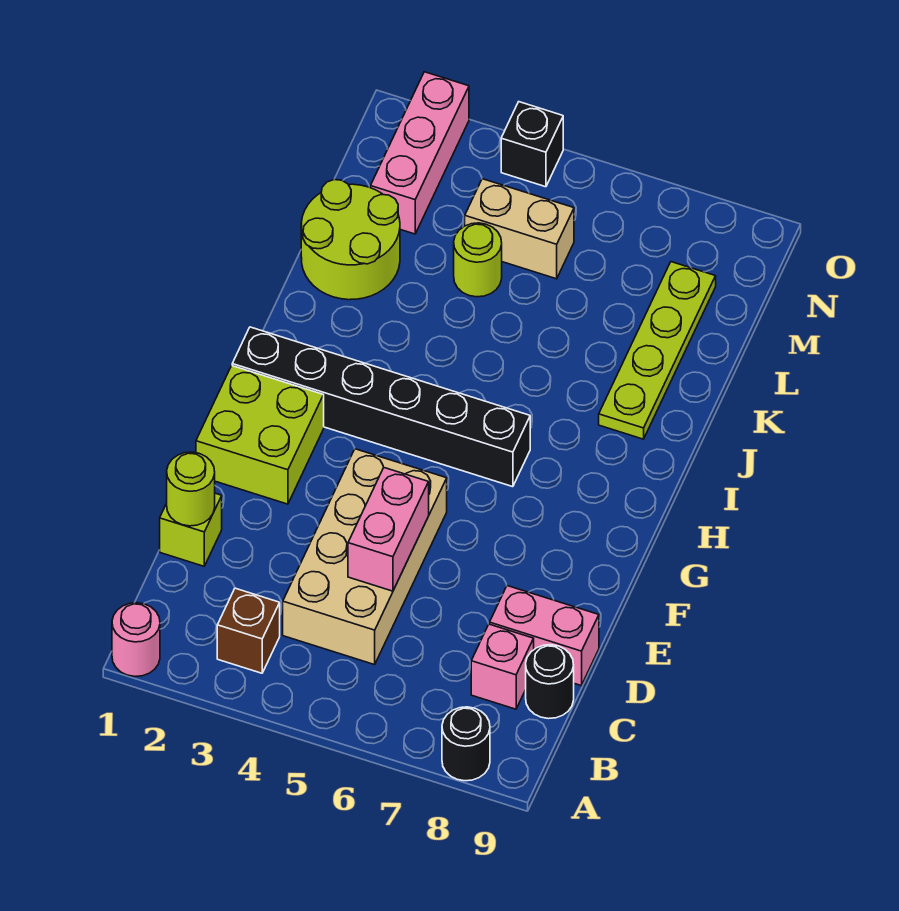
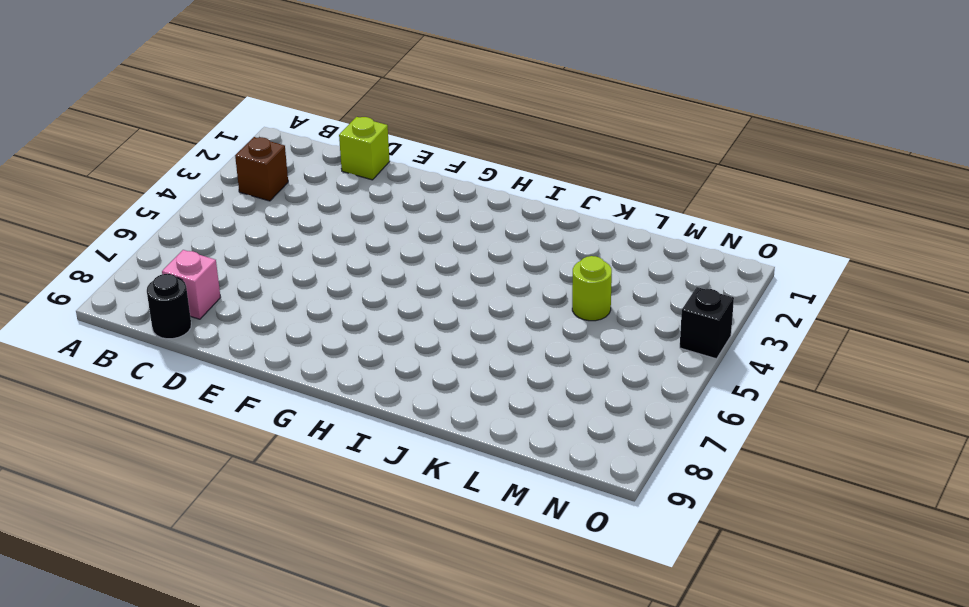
none -> pink 1x1 round brick [112,603,160,676]
none -> black 1x1 round brick [442,707,490,781]
none -> tan 2x4 brick [283,449,447,665]

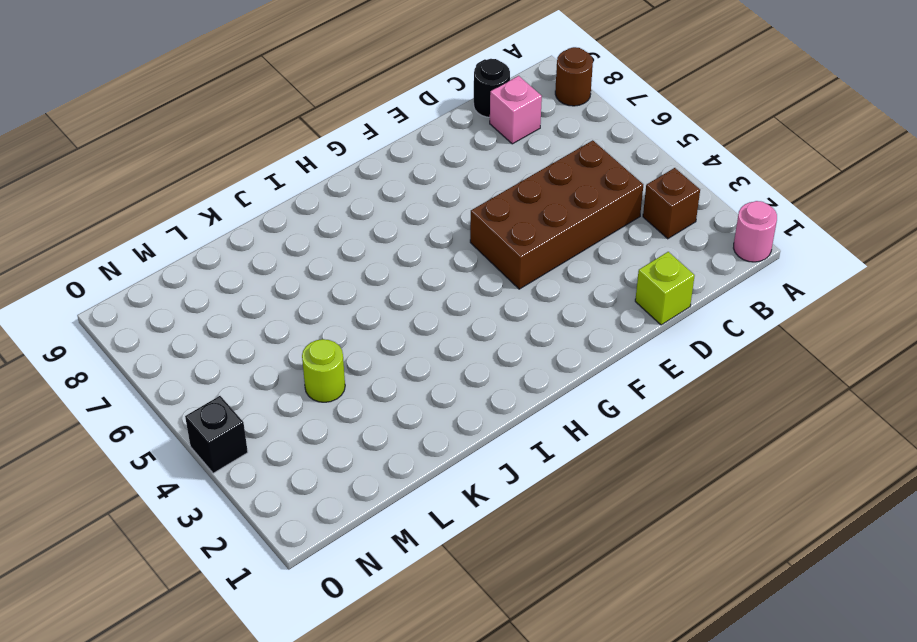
brown 1x1 round brick [555,47,593,106] -> black 1x1 round brick [442,707,490,781]
brown 2x4 brick [470,140,643,289] -> tan 2x4 brick [283,449,447,665]
none -> pink 1x2 brick [490,586,599,685]
none -> lime 2x2 brick [196,366,324,504]
none -> black 1x6 brick [232,327,530,487]

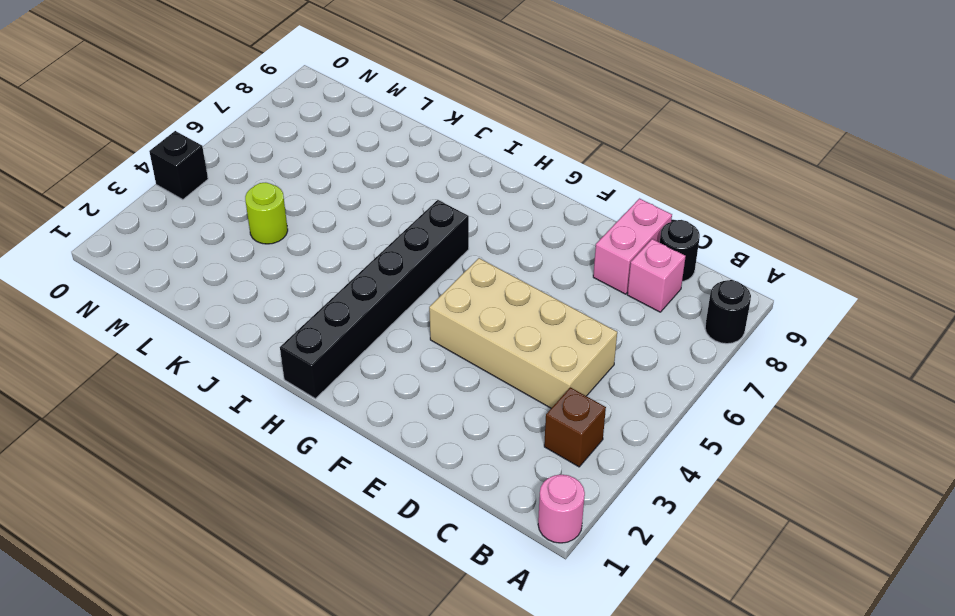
none -> lime 1x1 brick [160,493,222,566]
none -> lime 2x2 brick [196,366,324,504]
none -> lime 1x4 plate [599,262,716,439]

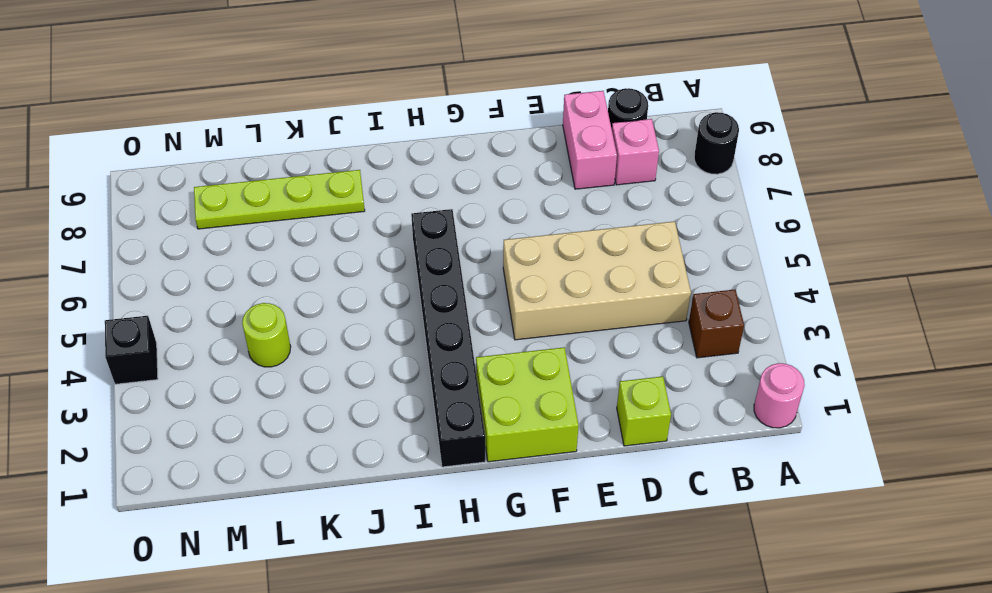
none -> lime 2x2 round brick [301,180,400,300]
none -> pink 1x3 brick [371,72,469,234]
none -> tan 1x2 brick [465,179,574,279]

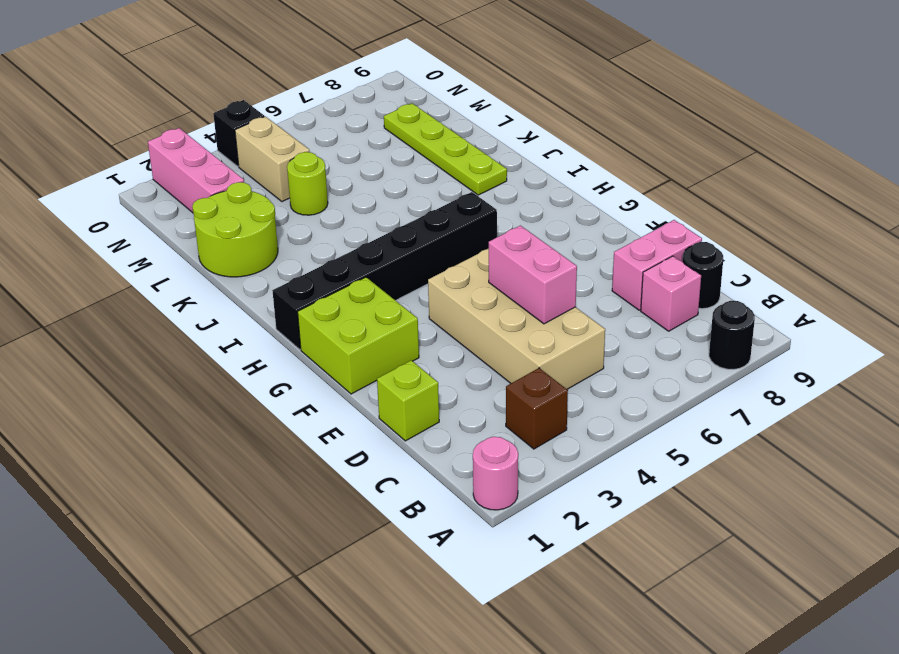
tan 1x2 brick [235,116,310,202] -> tan 1x2 brick turned to [465,179,574,279]
none -> lime 1x1 round brick [167,452,215,526]

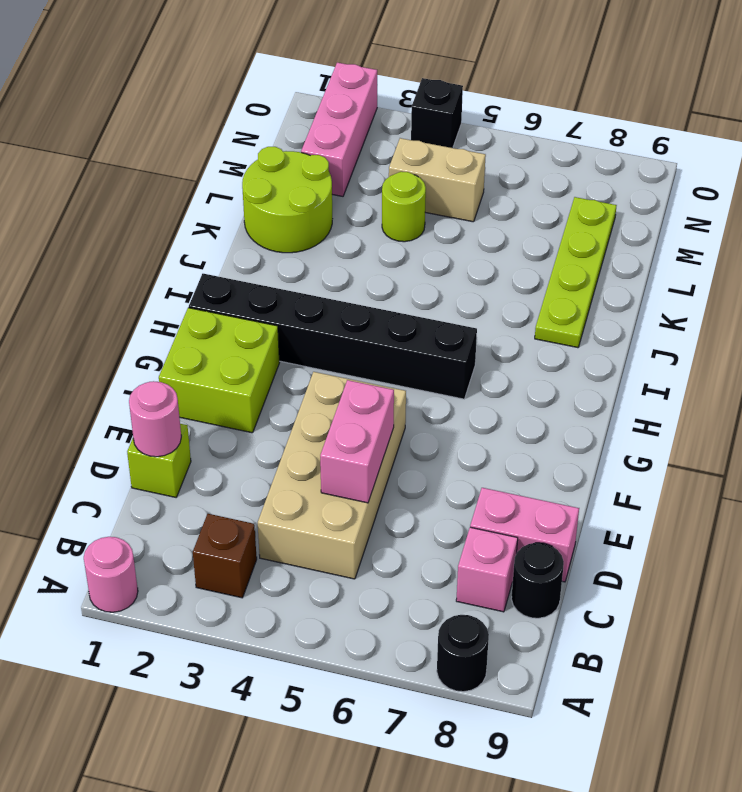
pink 1x1 round brick [129,381,181,457] -> lime 1x1 round brick [167,452,215,526]

